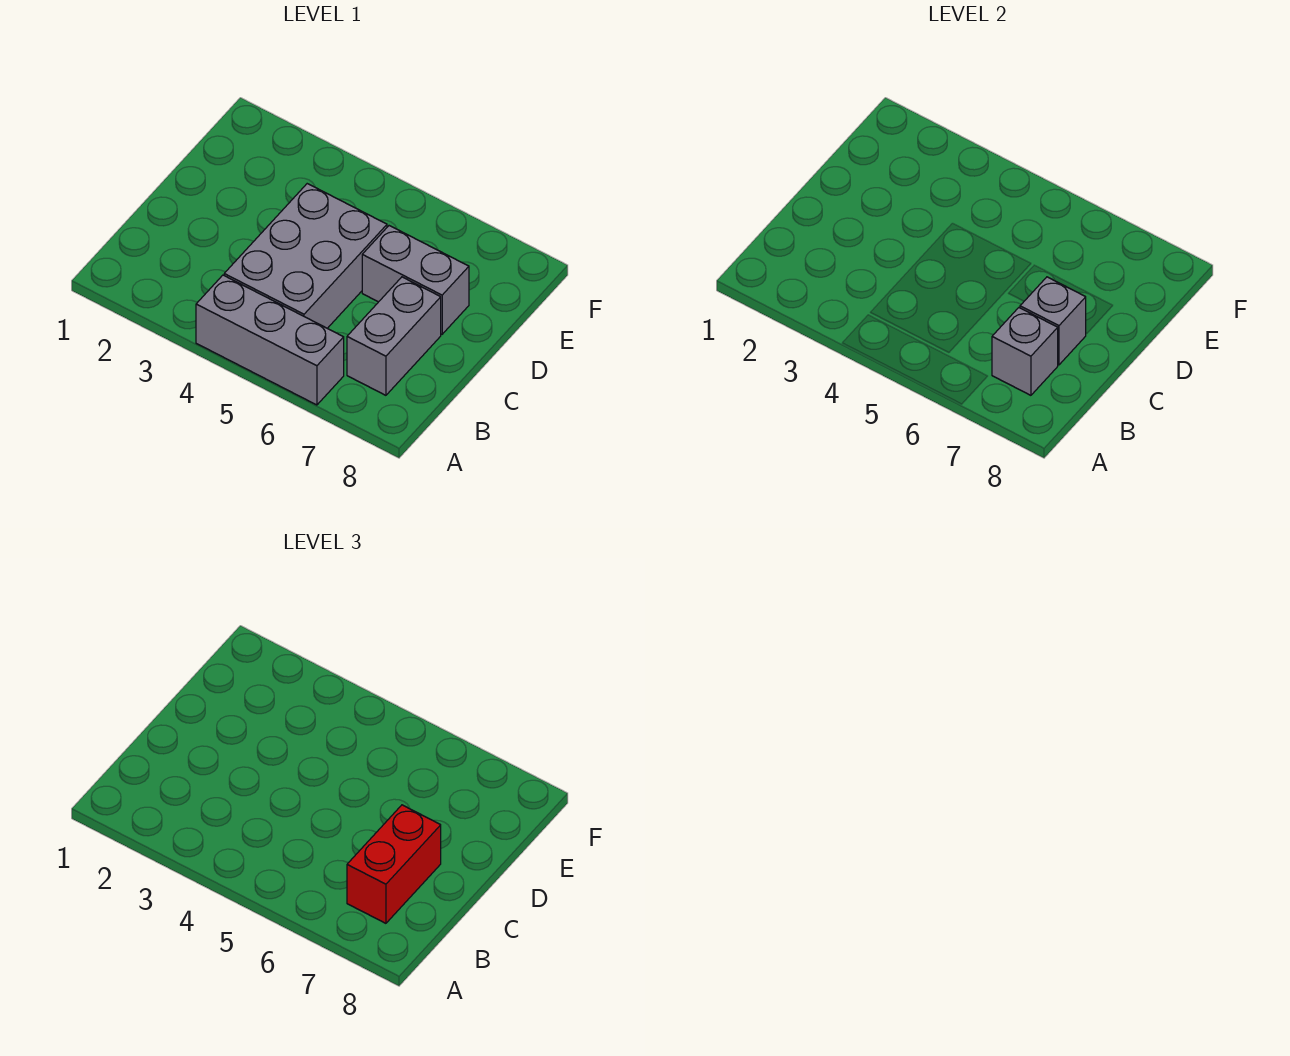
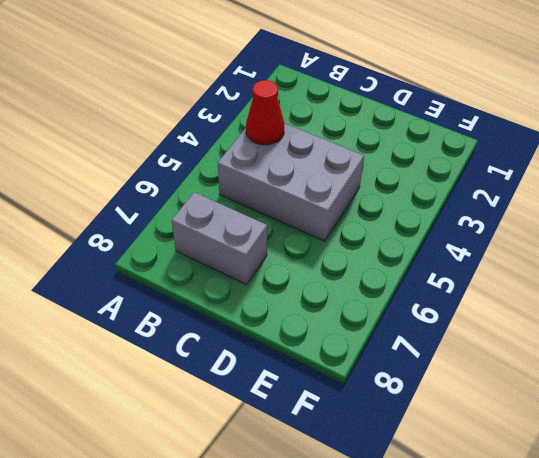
red 1x1 cone [246,80,285,145] -> none
none -> grey 1x3 brick [196,275,344,405]
none -> grey 1x2 brick [362,226,469,334]

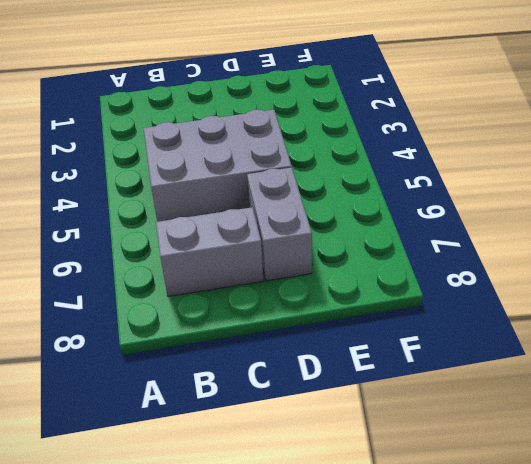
none -> grey 1x3 brick [196,275,344,405]
none -> grey 1x1 brick [992,308,1058,395]

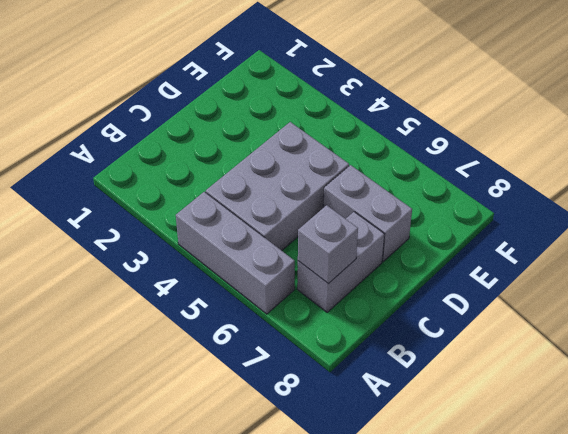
none -> grey 1x1 brick [1020,277,1086,365]
none -> red 1x2 brick [347,805,441,923]

